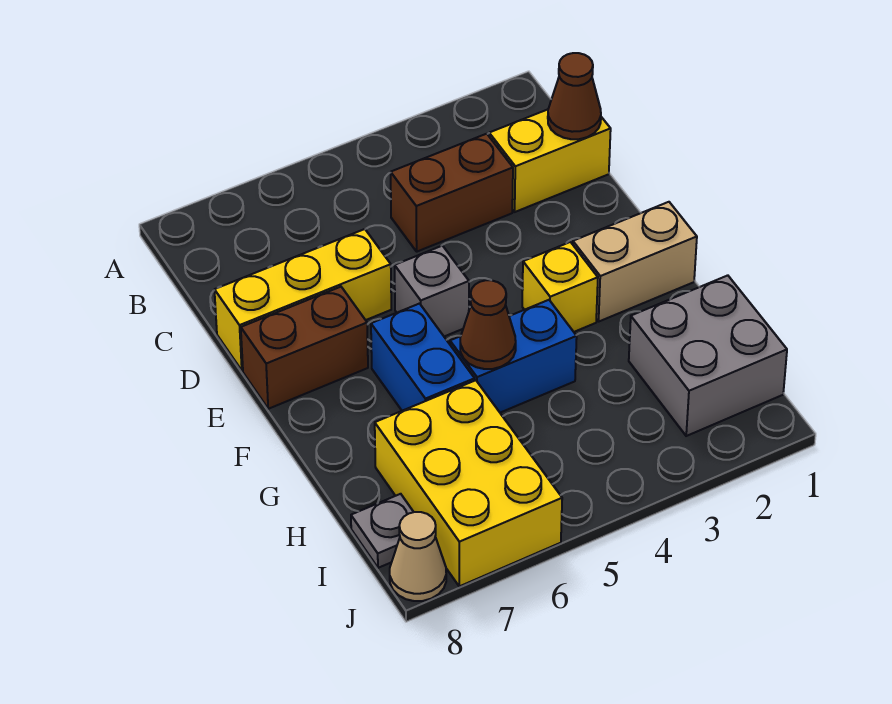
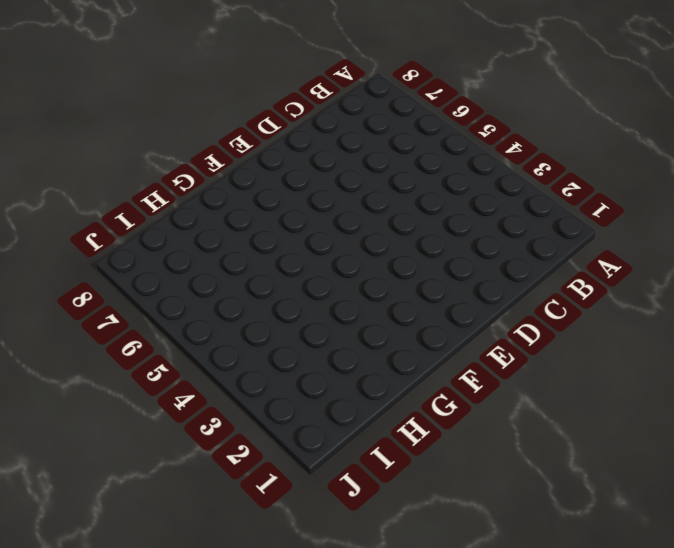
none -> yellow 1x2 brick [489,110,611,212]
none -> brown 1x2 brick [391,134,513,252]
none -> yellow 1x3 brick [214,229,391,370]

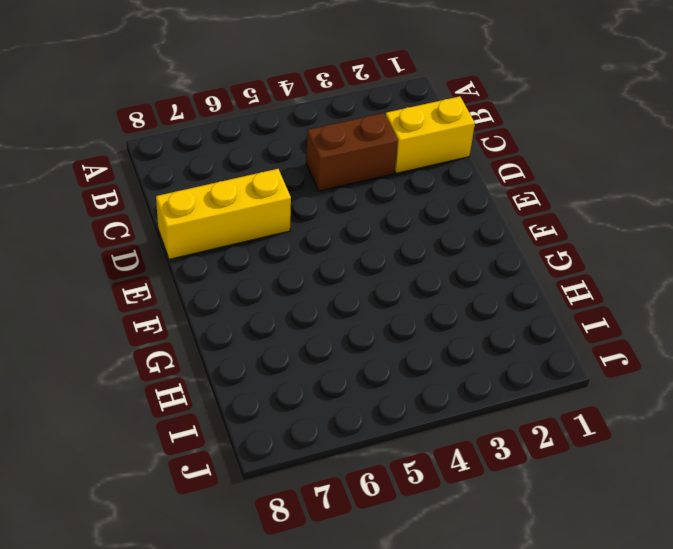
none -> grey 1x1 brick [395,246,469,336]
none -> brown 1x2 brick [241,287,368,409]
none -> tan 1x2 brick [573,202,697,321]

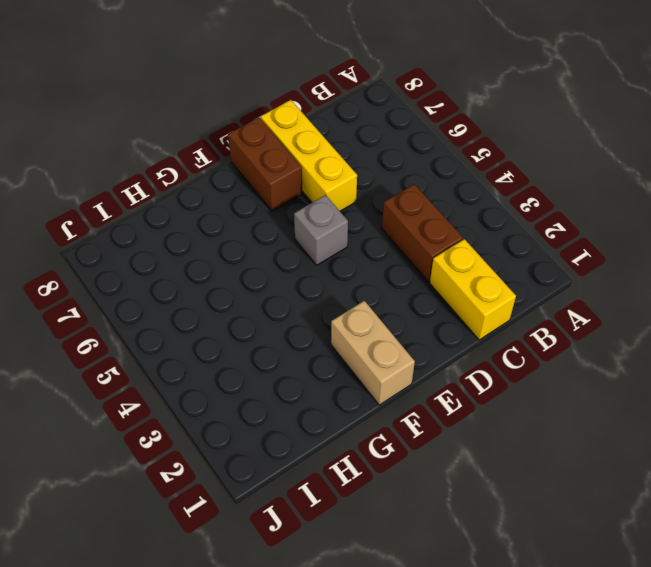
none -> yellow 1x1 brick [522,242,598,332]
none -> blue 1x2 brick [371,304,475,411]
none -> blue 1x2 brick [450,300,577,413]

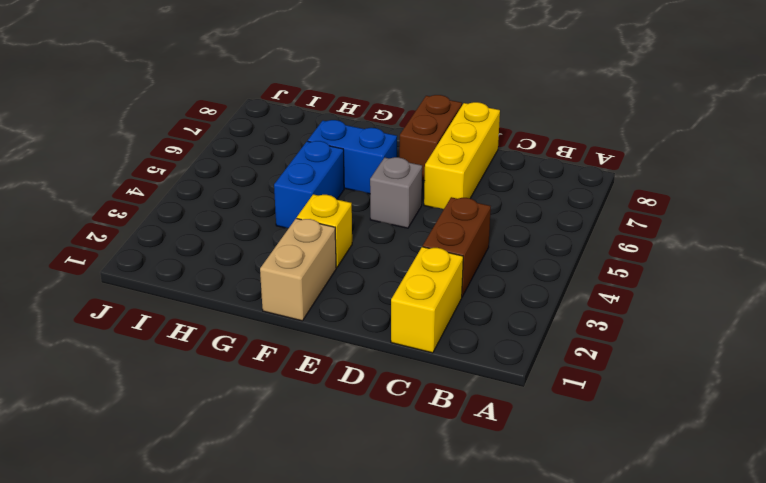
none -> grey 2x2 brick [629,275,787,436]
none -> yellow 2x3 brick [375,380,562,586]
none -> grey 1x1 plate [351,494,413,568]

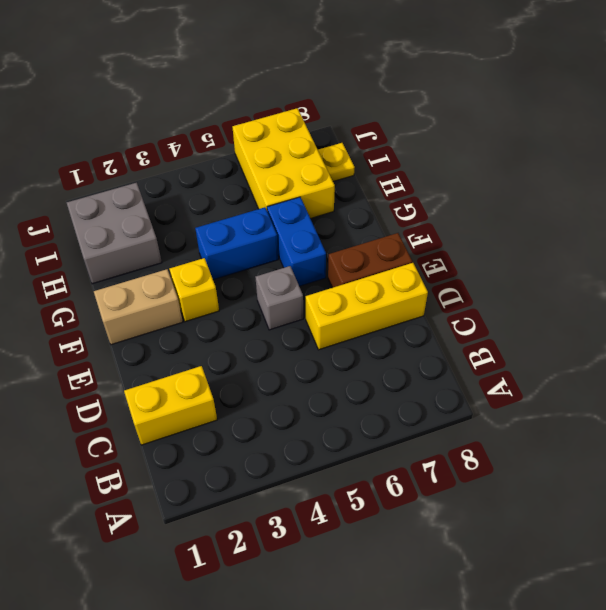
yellow 1x1 plate [318,143,355,181] -> grey 1x1 plate [351,494,413,568]
none -> brown 1x2 brick [391,134,513,252]
none -> tan 1x1 cone [390,512,446,601]
none -> brown 1x1 cone [548,53,601,139]

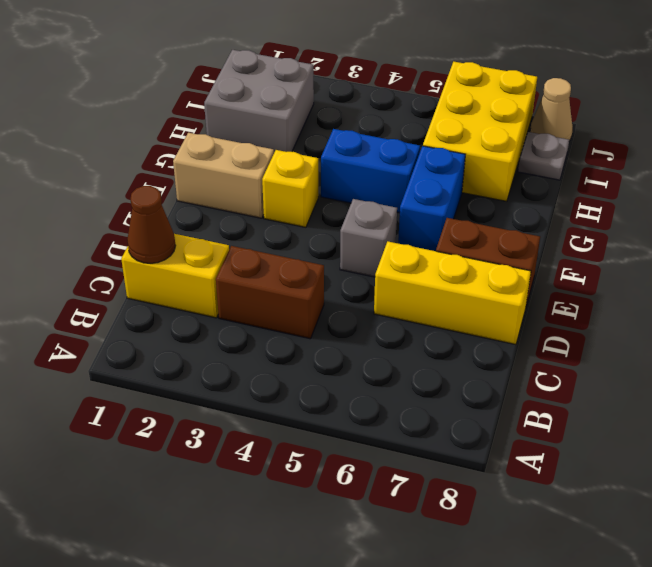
none -> brown 1x1 cone [460,280,516,369]

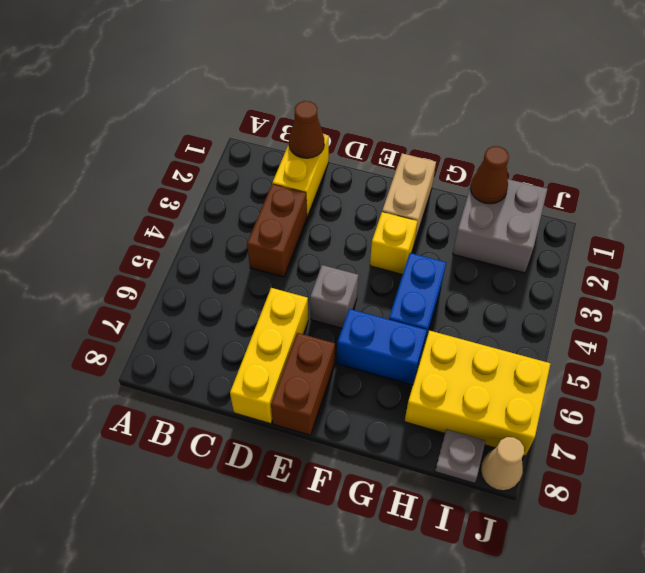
brown 1x1 cone [470,146,509,204] -> brown 1x1 cone moved to [460,280,516,369]

